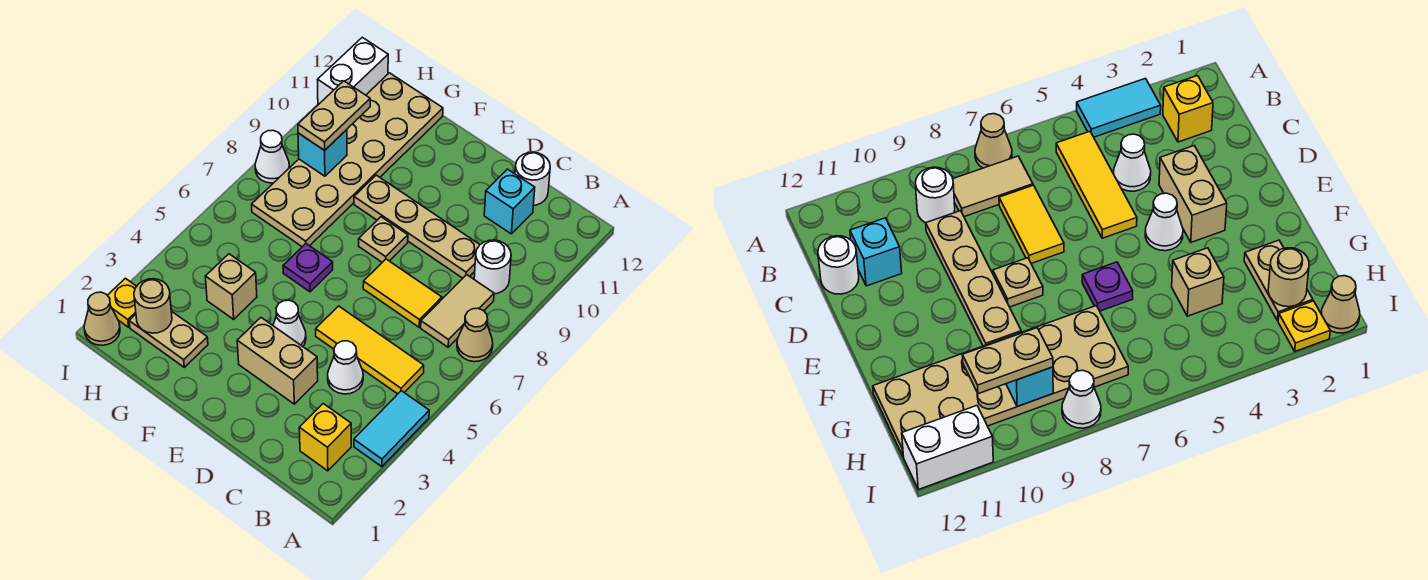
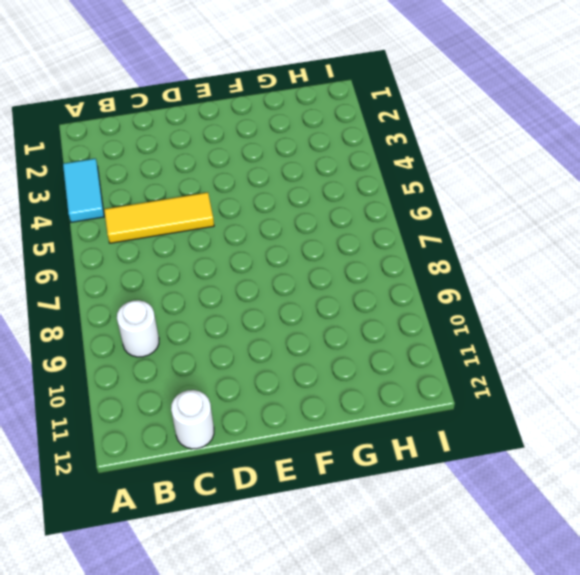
none -> tan 1x1 cone [457,308,493,362]
none -> yellow 1x1 brick [299,404,351,471]
none -> tan 1x2 tile [421,274,494,347]

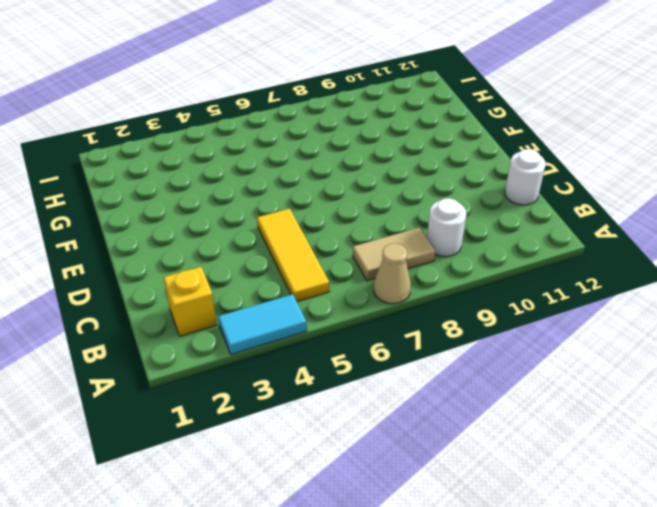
none -> white 1x1 cone [328,341,363,394]
none -> yellow 1x2 tile [363,259,442,327]
none -> tan 1x4 plate [354,175,480,278]

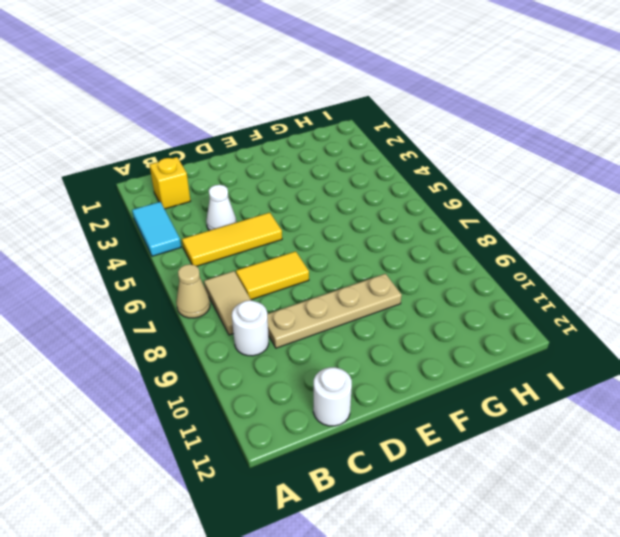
none -> cyan 1x1 brick [484,169,535,234]
none -> tan 1x2 brick [237,318,318,404]
none -> white 1x1 cone [273,300,306,346]

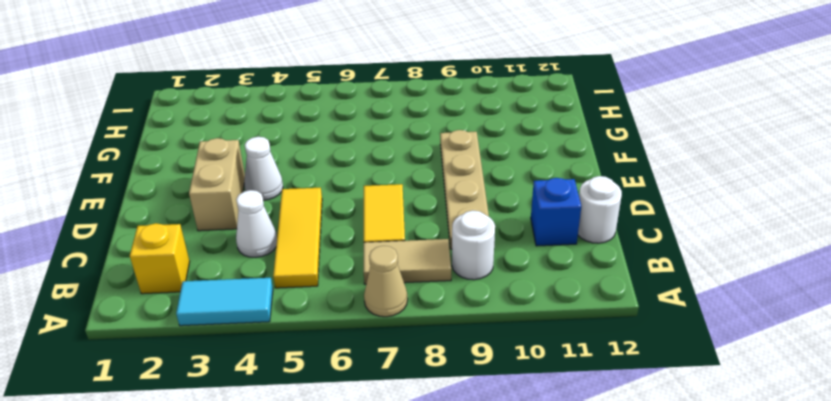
blue 1x1 brick [531,178,581,246] -> cyan 1x1 brick [484,169,535,234]
none -> tan 1x1 plate [359,217,408,262]
none -> purple 1x1 plate [283,244,333,292]
none -> tan 1x2 plate [129,311,208,367]

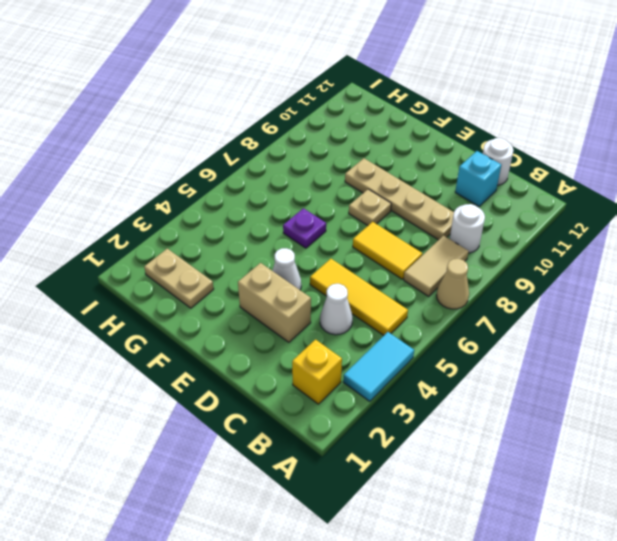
none -> tan 1x1 brick [205,254,257,319]
none -> tan 2x6 plate [252,73,443,247]
none -> tan 1x1 cone [84,292,120,345]

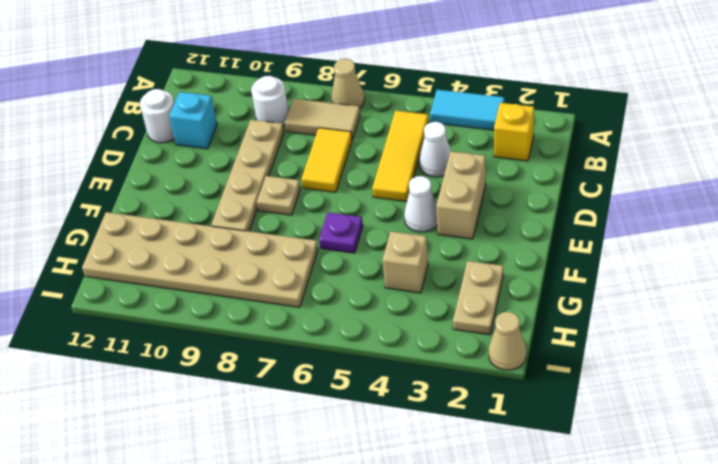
none -> yellow 1x1 plate [107,278,137,327]
none -> white 1x1 cone [255,130,289,183]
none -> white 1x2 brick [318,37,388,105]

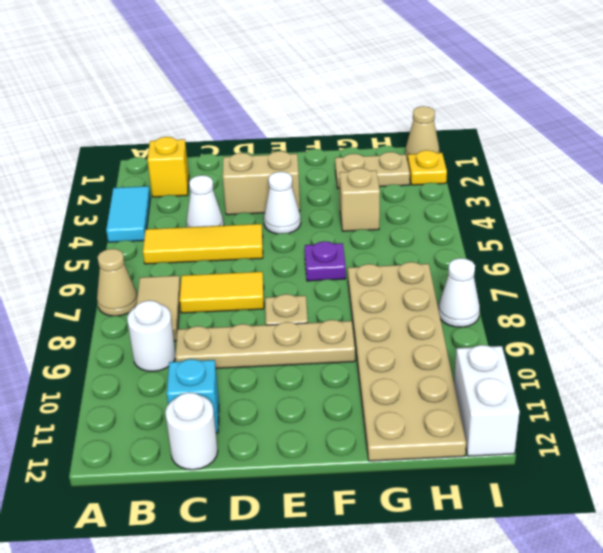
none -> tan 1x1 round brick [134,279,172,333]
none -> cyan 1x1 brick [298,130,347,176]
none -> tan 1x2 plate [298,81,370,150]

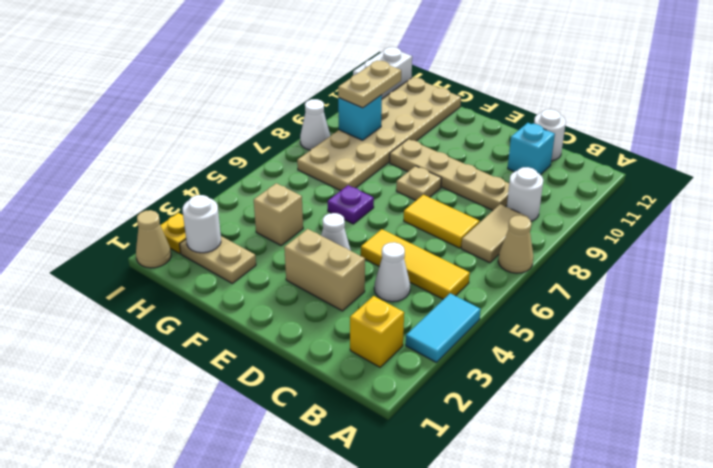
white 1x1 round brick [183,195,221,253] -> tan 1x1 round brick [134,279,172,333]

